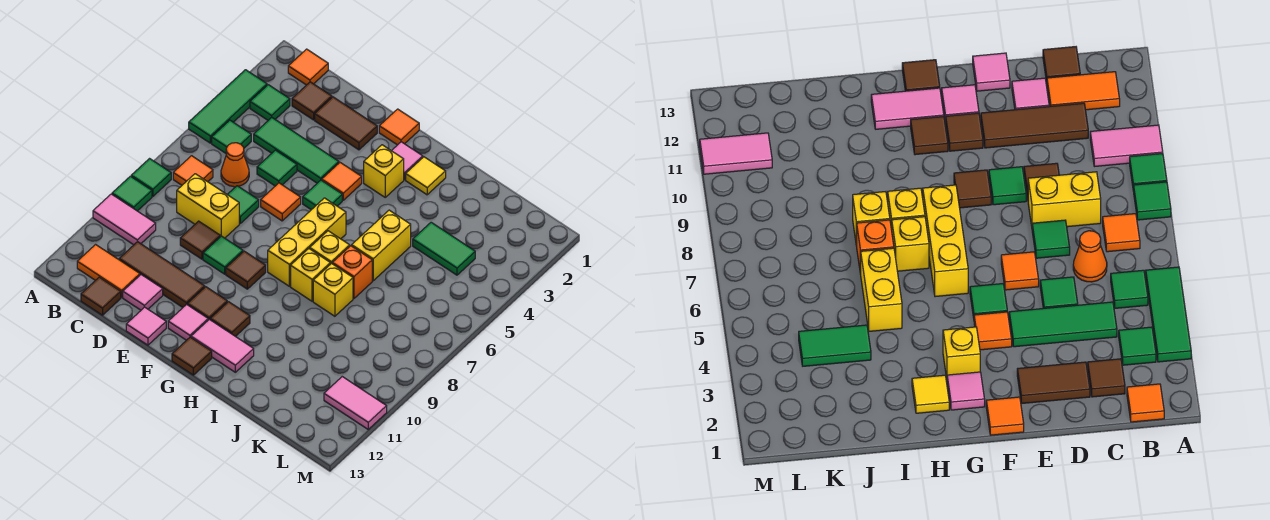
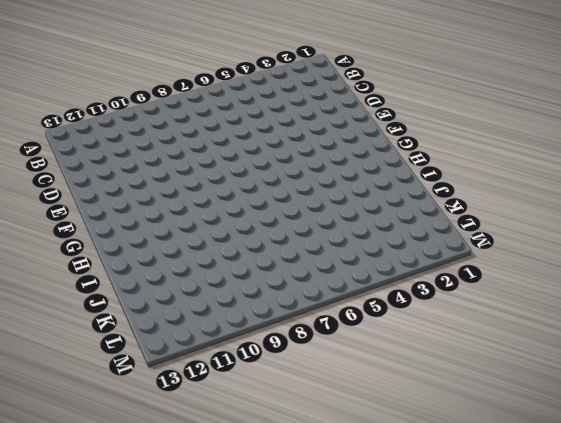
none -> green 1x3 tile [189,70,267,143]
none -> green 1x1 tile [131,159,171,196]
none -> green 1x1 tile [112,176,152,211]
none -> pink 1x2 tile [93,194,156,245]

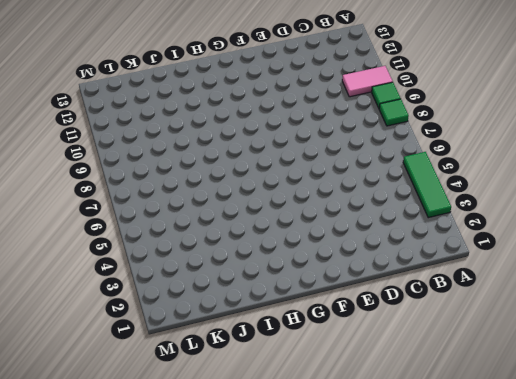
none -> orange 1x1 tile [288,49,328,85]
none -> green 1x1 tile [250,85,290,120]
none -> green 1x1 tile [212,120,251,153]
none -> orange 1x1 tile [173,156,213,185]

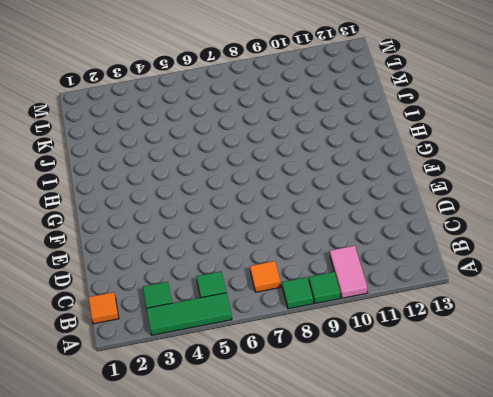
none -> orange 1x2 tile [77,245,140,297]
none -> brown 1x1 tile [292,82,332,120]
none -> green 1x3 tile [254,118,339,183]
none -> orange 1x1 cone [221,143,249,187]

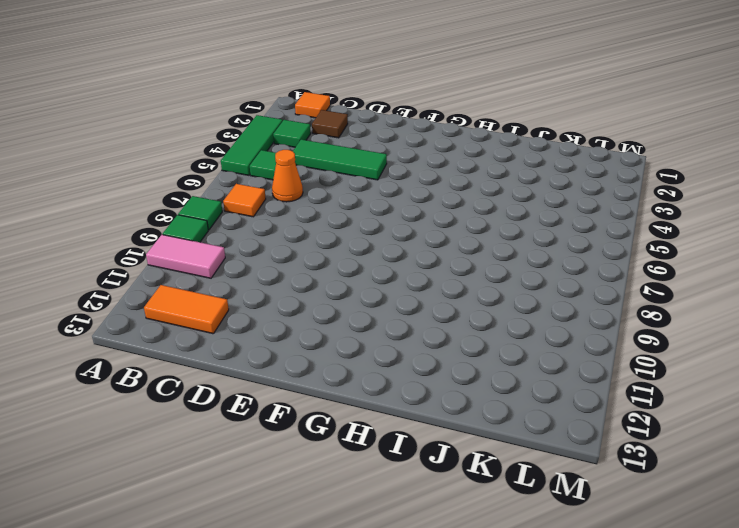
none -> yellow 1x2 brick [177,174,239,238]
none -> brown 1x3 tile [119,242,205,307]
none -> brown 1x1 tile [81,277,121,315]
none -> brown 1x2 tile [315,97,377,150]

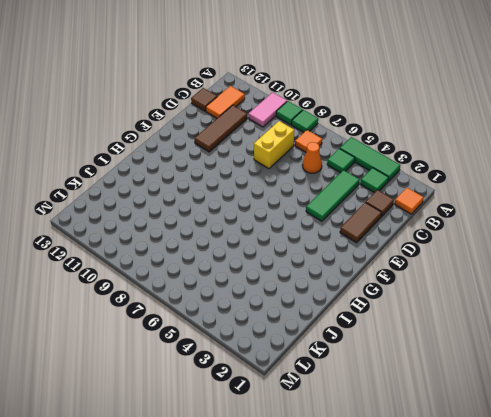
none -> green 1x1 tile [257,150,297,186]
none -> green 1x1 tile [227,186,259,223]
none -> brown 1x1 tile [180,221,220,259]
none -> pink 1x1 tile [123,275,163,310]

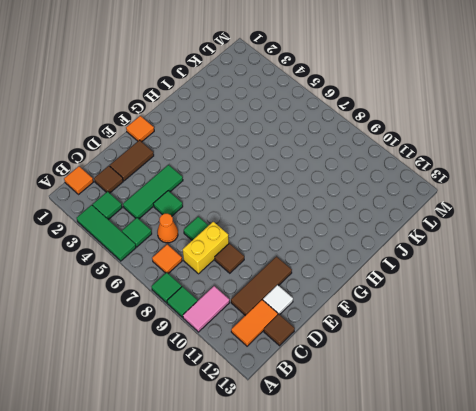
white 1x1 tile [263,285,293,315] -> pink 1x1 tile [123,275,163,310]
none -> orange 1x1 tile [261,183,301,221]
none -> green 1x1 tile [203,236,243,274]
none -> pink 1x1 tile [126,307,166,345]
none -> orange 1x1 tile [322,163,362,200]

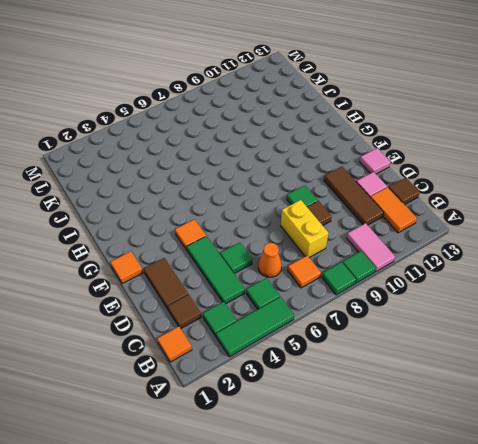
none -> green 1x1 tile [227,186,259,223]
none -> orange 1x1 tile [261,183,301,221]
none -> green 1x1 tile [303,180,342,210]
none -> brown 1x1 tile [226,251,266,289]

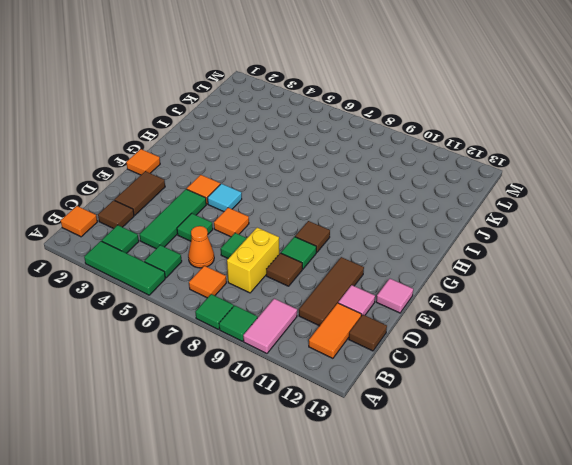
cyan 1x1 tile [208,184,242,212] -> green 1x1 tile [303,180,342,210]
none -> brown 1x1 tile [187,287,227,320]
none -> pink 1x1 tile [168,304,208,340]
none -> pink 1x1 tile [392,142,423,180]
none -> yellow 1x1 brick [364,145,404,197]

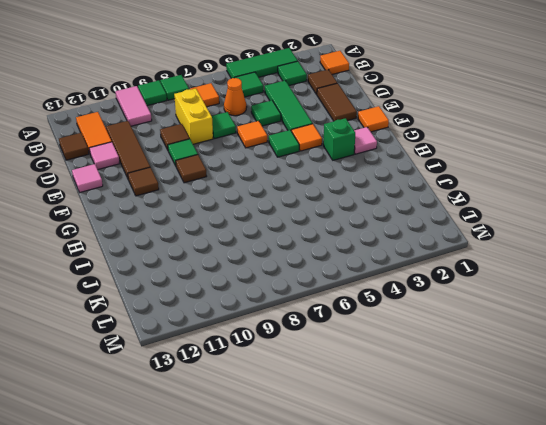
green 1x1 brick [323,118,355,160] -> yellow 1x1 brick [364,145,404,197]
none -> pink 1x1 tile [168,304,208,340]
none -> yellow 1x3 brick [268,198,346,286]
none -> brown 1x1 tile [210,302,250,337]
none -> pink 1x2 tile [191,319,254,372]

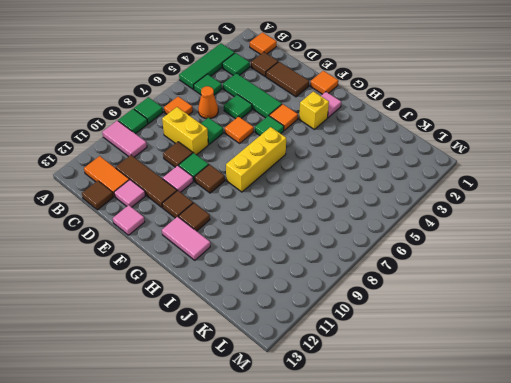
pink 1x1 tile [163,166,193,192] -> pink 1x1 tile moved to [168,304,208,340]
none -> brown 1x1 tile [172,337,212,375]
none -> yellow 1x1 tile [406,157,446,195]
none -> yellow 1x1 brick [310,231,350,264]
none -> yellow 1x1 brick [291,249,330,301]

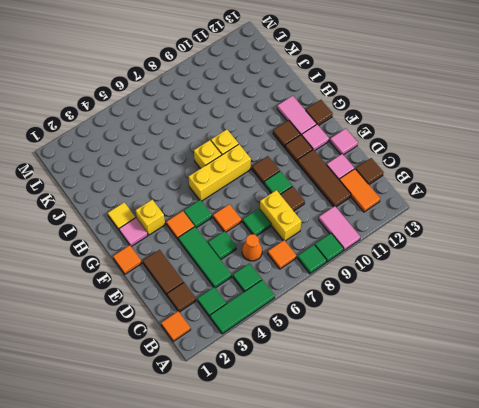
none -> yellow 1x2 brick [352,210,411,281]
none -> orange 1x1 brick [332,246,372,298]
none -> yellow 1x1 brick [313,263,353,316]
none -> green 1x2 tile [413,222,475,275]

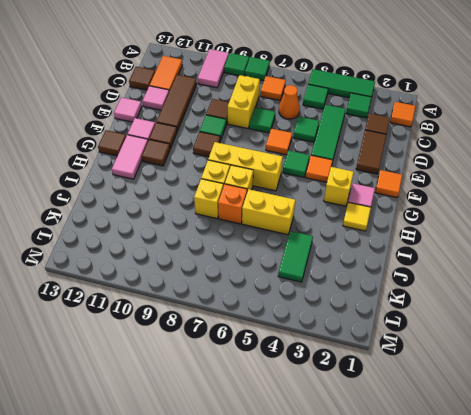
none -> pink 1x2 tile [324,377,387,429]

